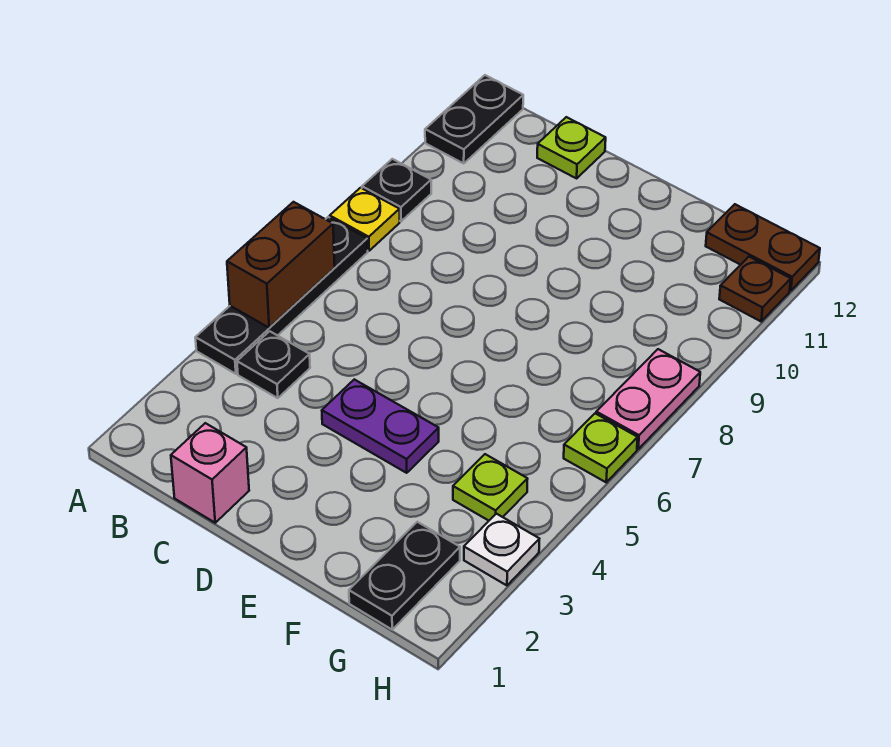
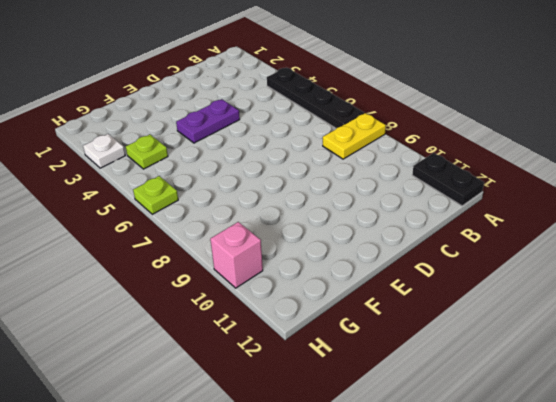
yellow 1x2 plate [323,113,386,159] -> yellow 1x1 plate [330,188,400,251]
pink 1x1 brick [210,222,263,288] -> pink 1x1 brick moved to [171,423,249,523]
none -> black 1x1 plate [362,159,431,221]
none -> black 1x1 plate [237,331,310,398]
none -> lime 1x1 plate [537,117,606,178]

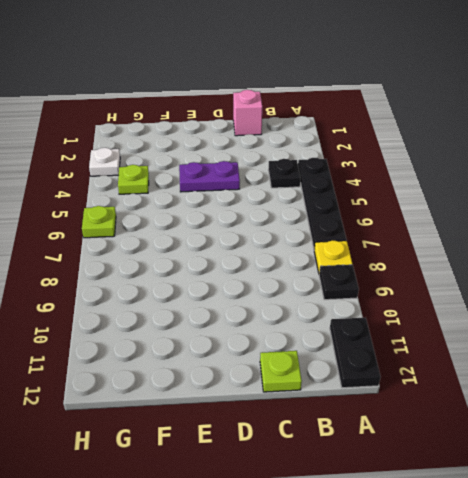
none -> black 1x2 plate [349,522,460,629]
none -> brown 1x2 plate [706,204,820,291]
none -> pink 1x2 plate [596,349,700,449]

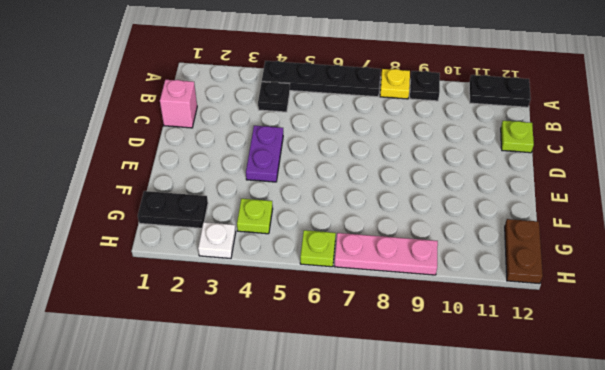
pink 1x3 plate [334,233,438,275] -> pink 1x2 plate [596,349,700,449]
none -> brown 1x1 plate [719,257,791,321]
none -> brown 1x2 brick [227,202,335,328]

